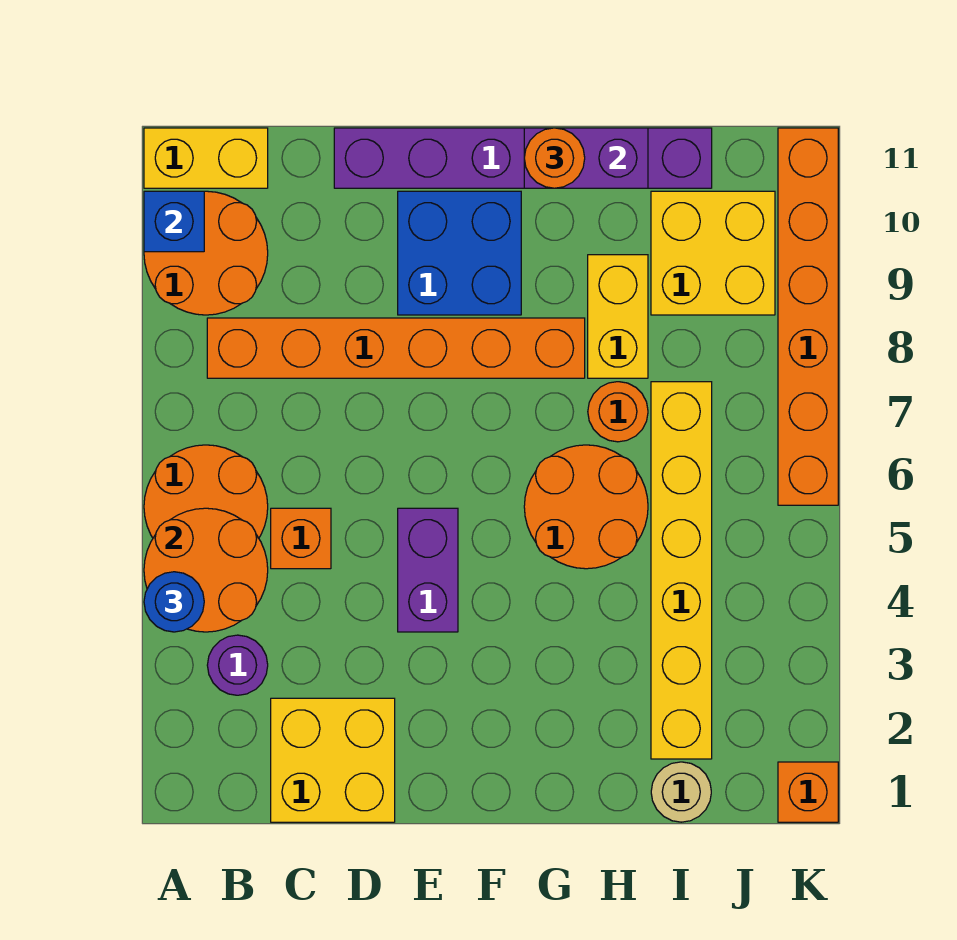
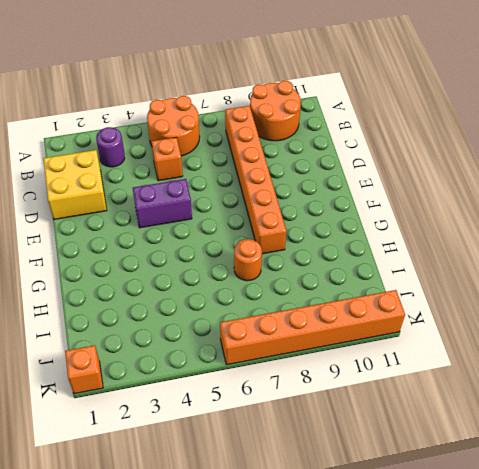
none -> yellow 1x2 brick [144,128,268,188]
none -> purple 1x6 brick [334,128,712,188]
none -> blue 2x2 brick [398,191,521,315]

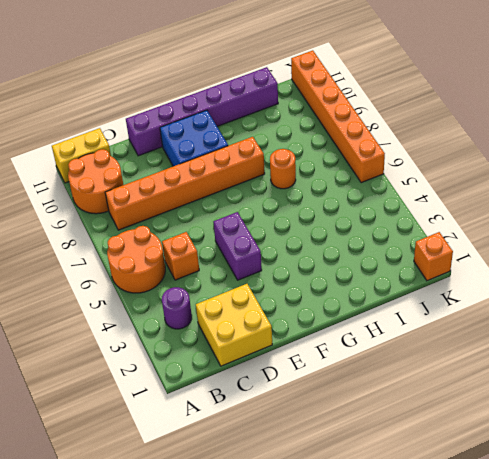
none -> orange 2x2 round brick [524,445,648,569]
none -> yellow 1x2 brick [588,255,648,378]
none -> tan 1x1 round brick [651,762,711,822]

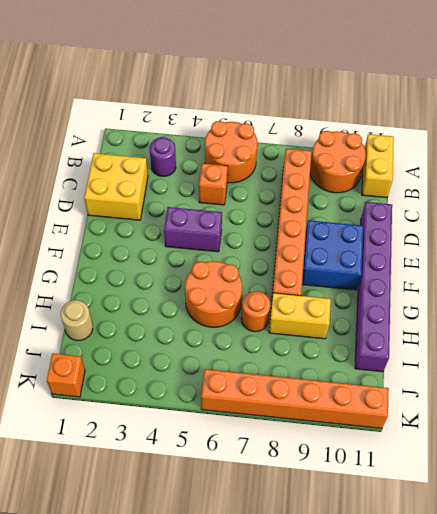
none -> yellow 1x6 brick [651,382,712,759]
none -> yellow 2x2 brick [651,191,775,315]
none -> orange 2x2 round brick [144,508,268,632]

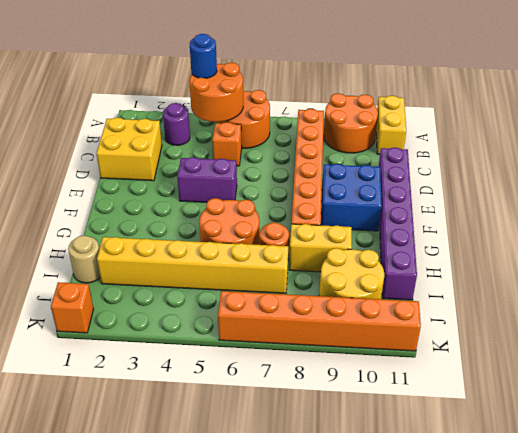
yellow 2x2 round brick [319,248,384,299] -> yellow 2x2 brick [651,191,775,315]
none -> blue 1x1 brick [144,191,204,252]
none -> purple 1x2 brick [524,128,648,188]
none -> orange 1x1 round brick [524,128,585,188]

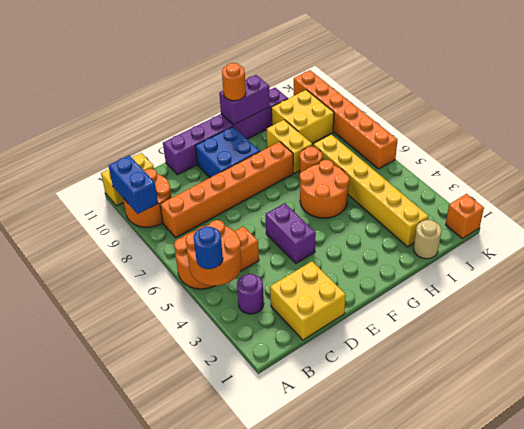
blue 1x2 brick [109,155,158,214] -> blue 1x1 brick [144,191,204,252]

